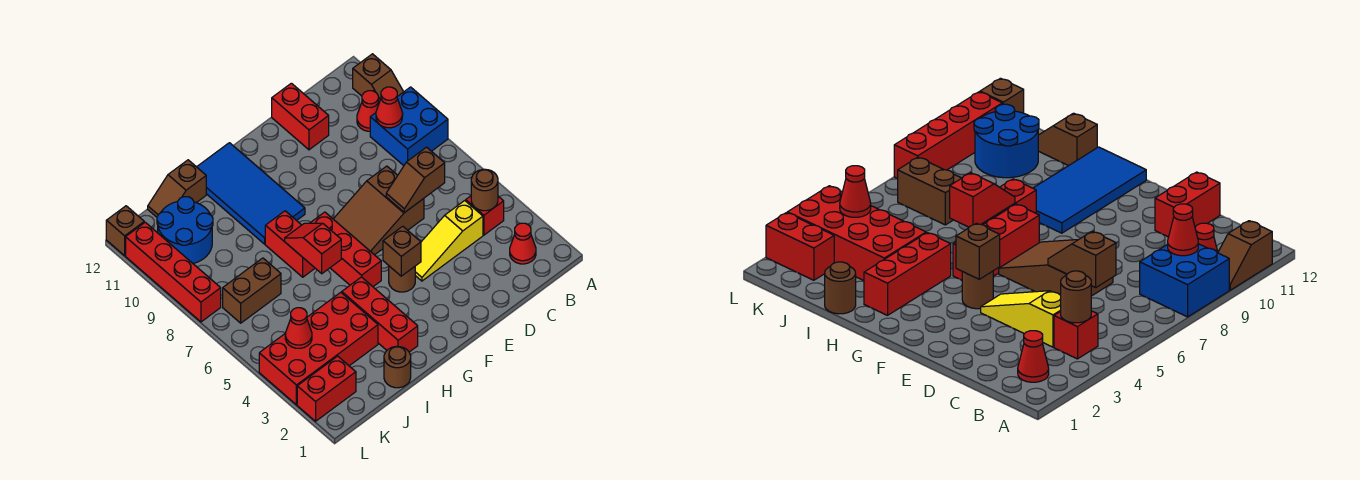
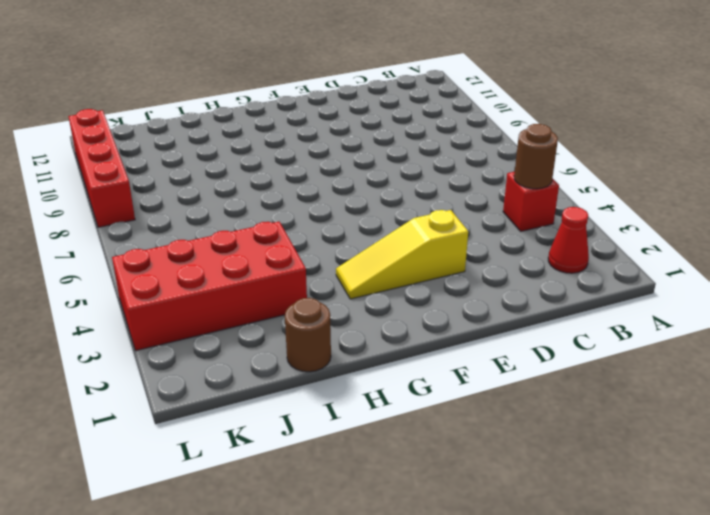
yellow 1x3 slope [336,210,468,299] -> yellow 1x3 slope moved to [415,201,483,281]
none -> blue 2x2 brick [370,87,448,166]
none -> brown 1x2 slope [353,54,403,103]
none -> red 1x1 cone [357,91,379,131]

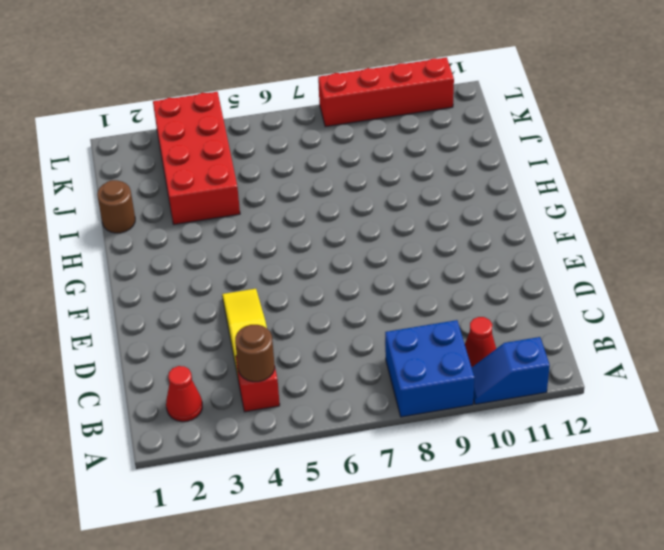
blue 1x2 slope [472,337,550,404] -> brown 1x2 slope [353,54,403,103]
none -> brown 2x3 slope [334,166,424,255]
none -> red 1x2 brick [272,83,329,150]
none -> brown 1x1 round brick [389,266,415,292]

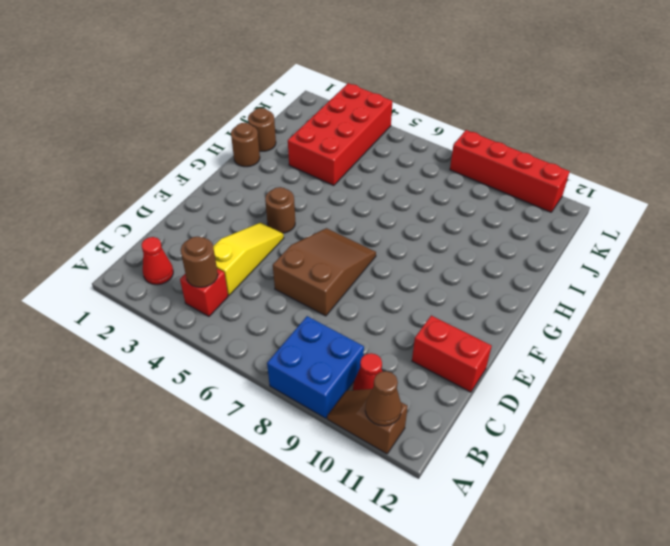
brown 1x1 cone [365,371,402,426] -> none
brown 1x1 round brick [231,123,260,167] -> none
none -> red 1x3 brick [311,212,381,286]
none -> blue 2x4 tile [197,143,305,244]
none -> red 1x3 brick [342,277,418,352]

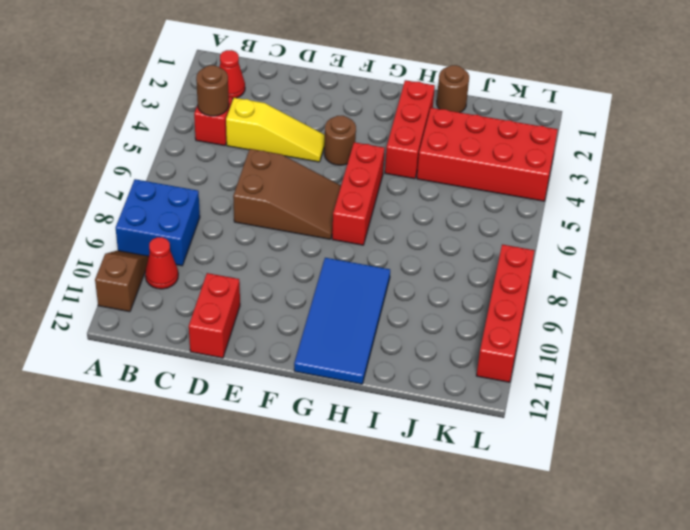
none -> red 1x2 brick [265,211,315,277]
none -> brown 1x2 slope [148,160,206,217]
none -> brown 1x2 brick [223,258,281,323]

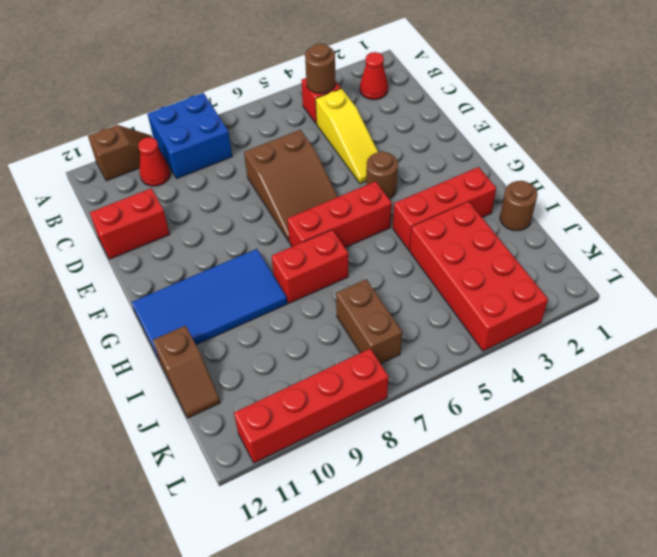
none -> blue 2x2 round brick [157,197,213,264]
none -> red 1x2 brick [297,356,356,421]
none -> brown 1x1 brick [106,206,144,256]

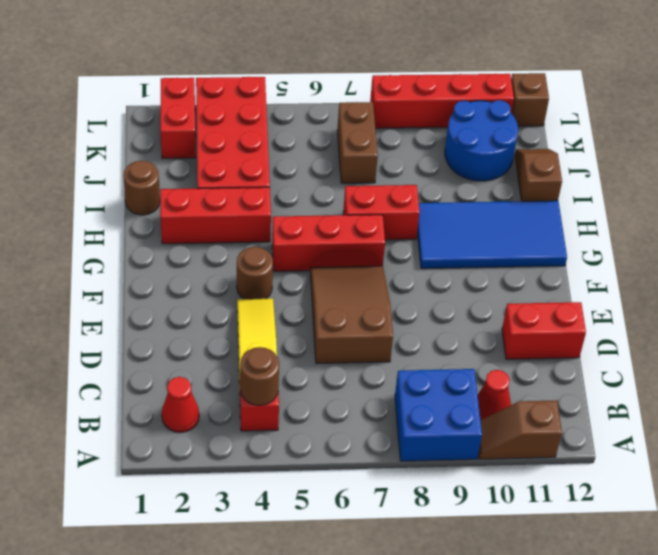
none -> red 1x1 cone [376,87,403,128]
none -> brown 1x2 slope [386,147,445,212]
none -> brown 1x1 brick [383,226,421,276]

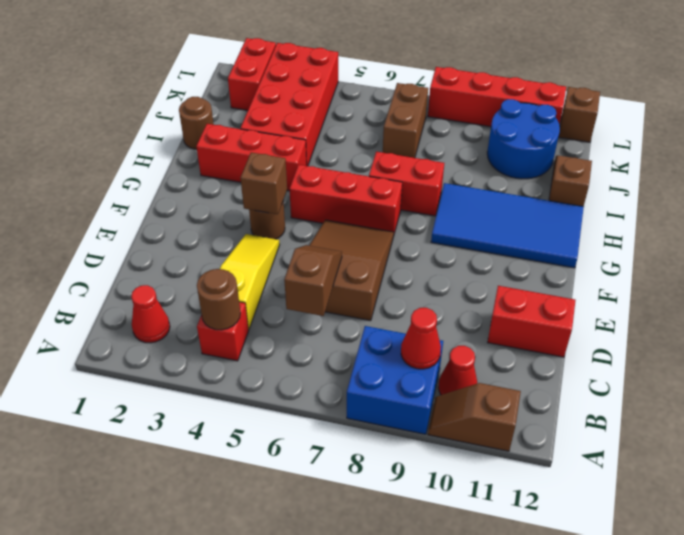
none -> red 1x2 slope [285,223,341,274]
none -> red 1x1 cone [285,308,312,348]

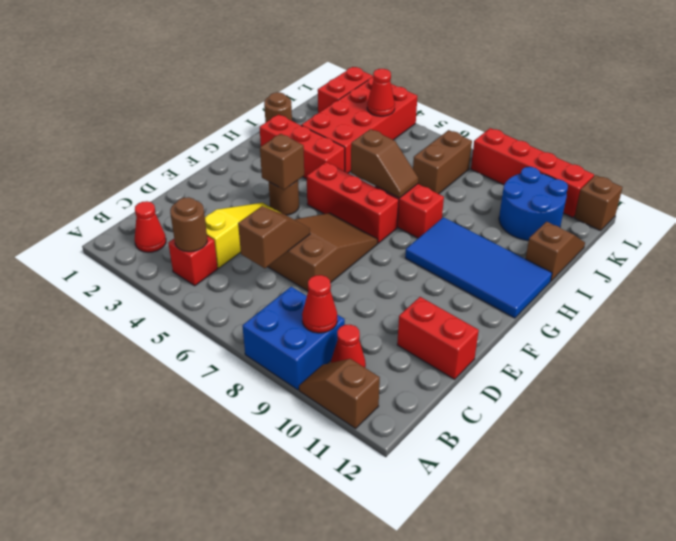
brown 1x2 slope [351,129,418,198] -> red 1x2 slope [285,223,341,274]

